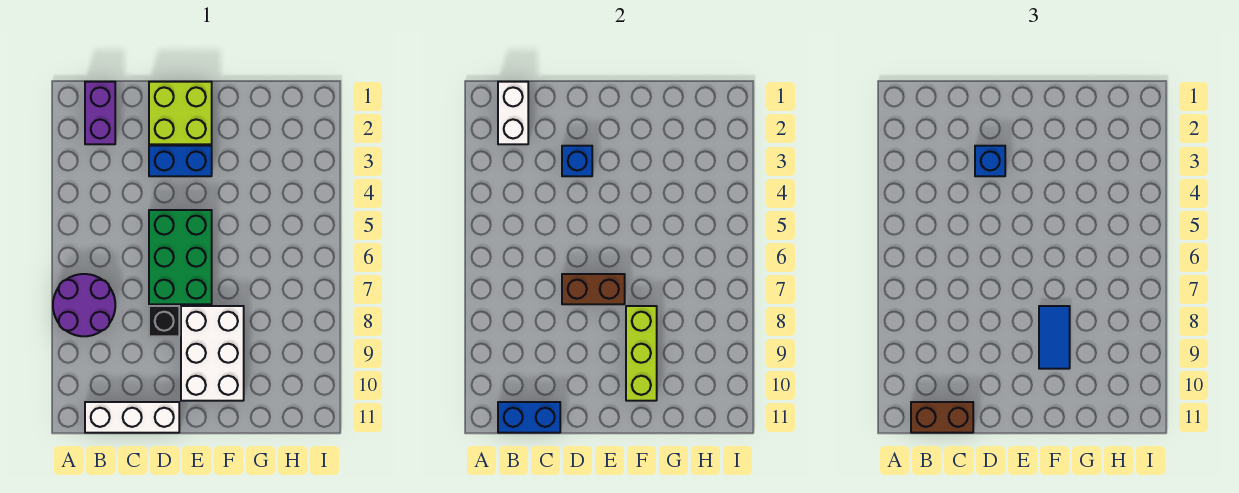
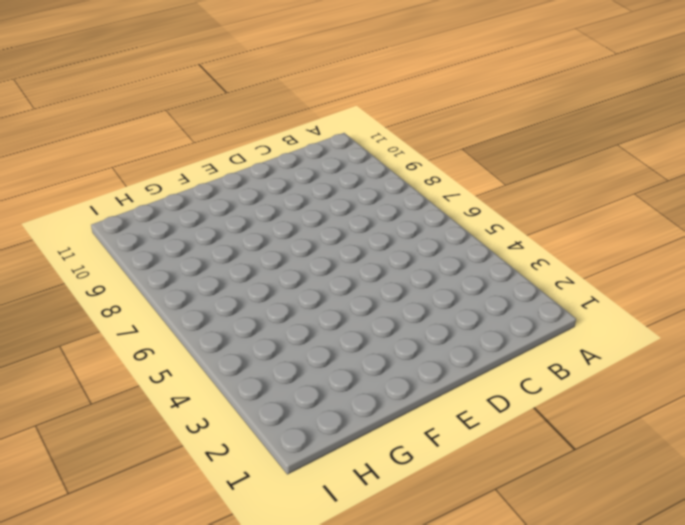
none -> purple 2x2 round brick [53,274,115,336]
none -> purple 1x2 brick [85,82,115,144]
none -> white 1x3 brick [85,402,179,433]

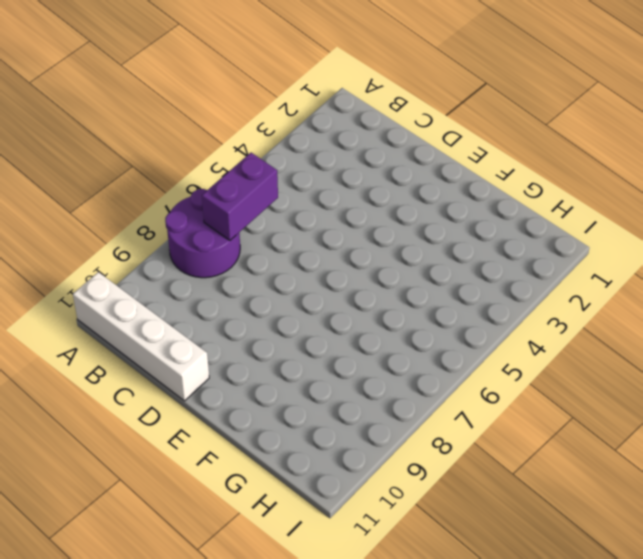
white 1x4 brick [73,272,209,401] -> white 1x3 brick [85,402,179,433]
purple 1x2 brick [202,153,278,240] -> purple 1x2 brick moved to [85,82,115,144]
none -> lime 2x2 brick [149,82,212,144]
none -> blue 1x2 brick [149,146,212,176]
none -> green 2x3 brick [149,210,212,304]

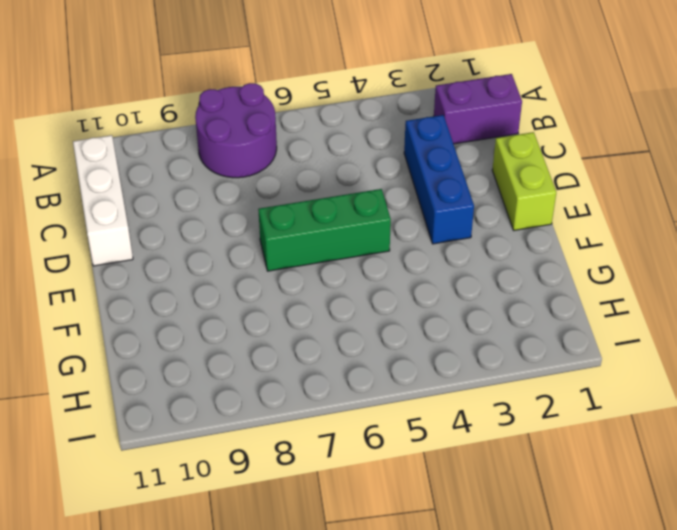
blue 1x3 brick [404,115,474,244] -> blue 1x2 brick [149,146,212,176]
lime 1x2 brick [492,132,556,230] -> lime 2x2 brick [149,82,212,144]
green 1x3 brick [258,189,391,271] -> green 2x3 brick [149,210,212,304]
none -> black 1x1 brick [149,306,179,336]
none -> white 2x3 brick [181,306,244,401]
none -> white 1x2 brick [498,82,528,144]

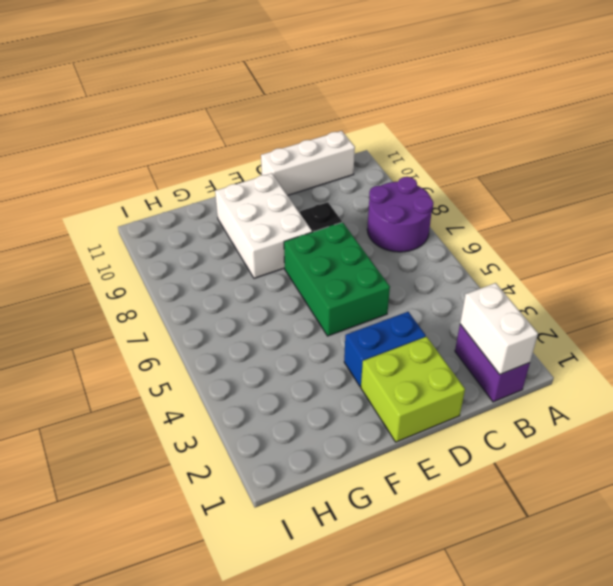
none -> blue 1x2 brick [498,402,560,433]
none -> blue 1x1 brick [562,146,592,176]
none -> brown 1x2 brick [562,274,625,304]

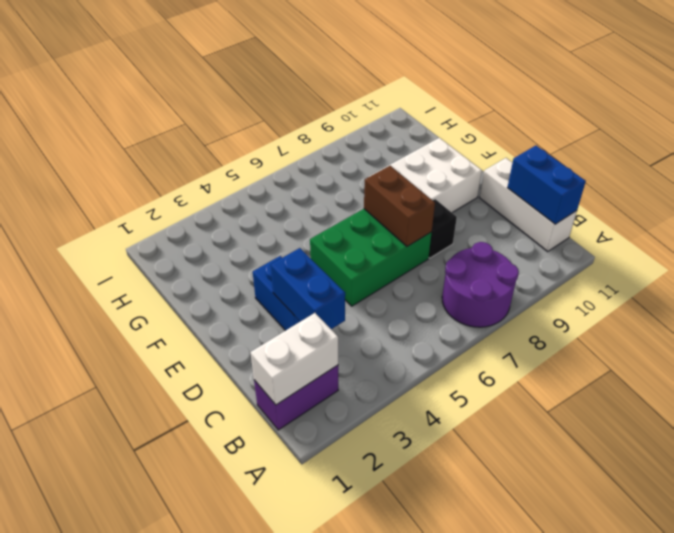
blue 1x2 brick [271,248,345,329] -> blue 1x1 brick [562,146,592,176]
none -> lime 2x2 brick [149,82,212,144]
none -> lime 1x3 brick [626,306,657,401]
none -> brown 1x2 brick [911,402,973,433]

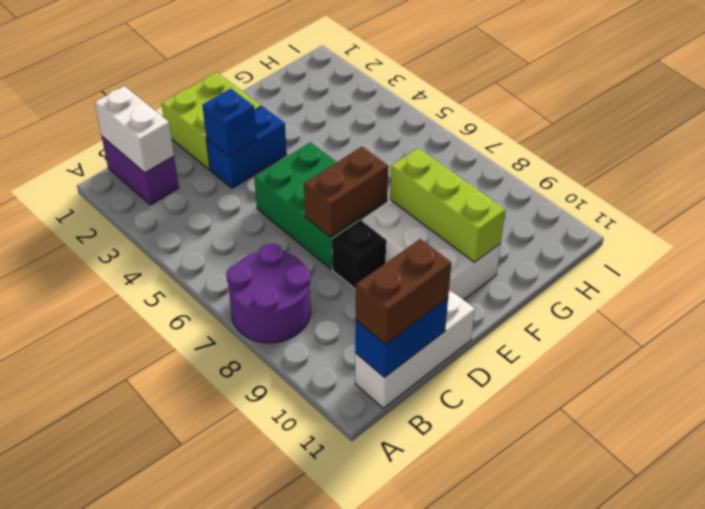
none -> blue 1x1 brick [975,146,1005,176]
none -> blue 1x2 tile [1039,306,1070,369]

